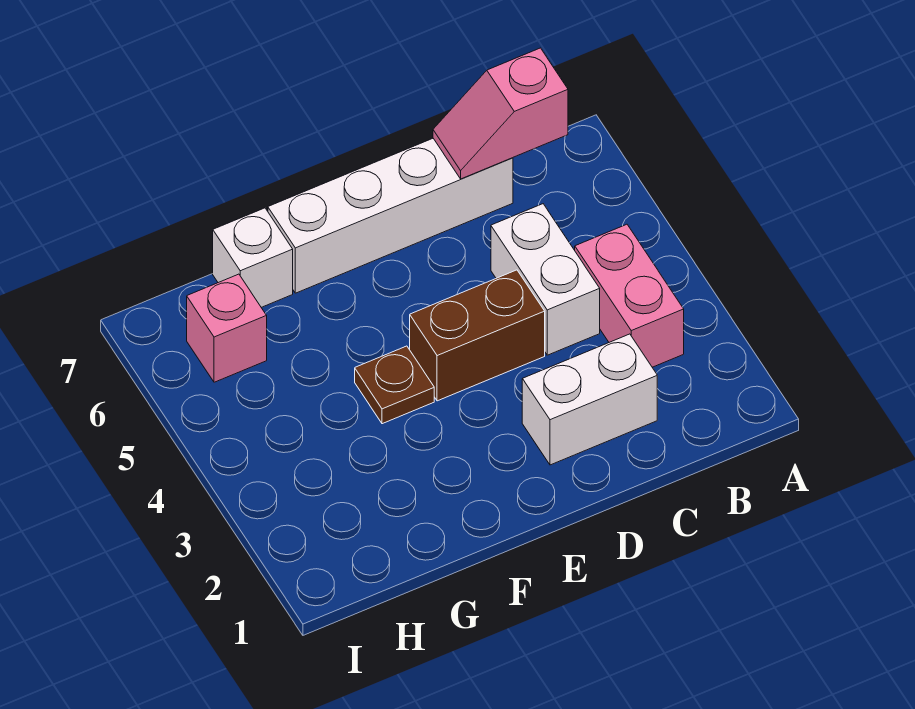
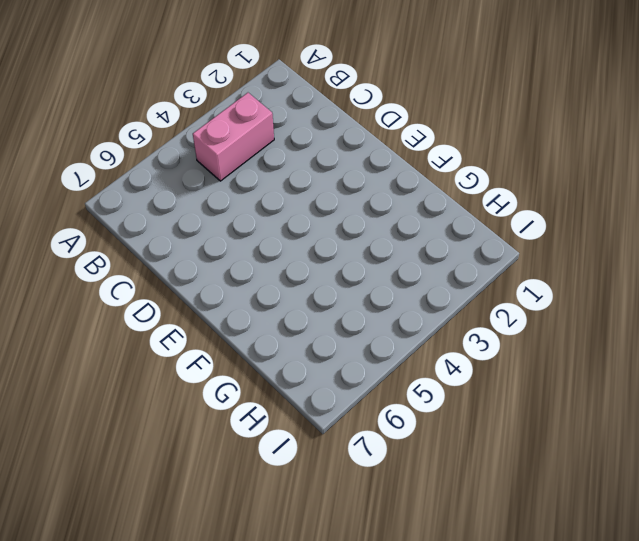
none -> white 1x2 brick [522,334,657,465]
none -> white 1x2 brick [491,204,600,355]

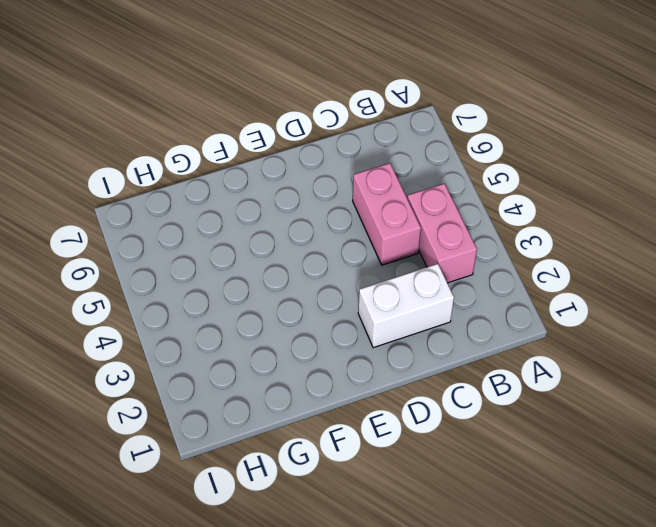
pink 1x2 brick [353,163,421,265] -> white 1x2 brick [491,204,600,355]
none -> white 1x4 brick [268,138,513,293]
none -> brown 1x2 brick [410,270,545,401]

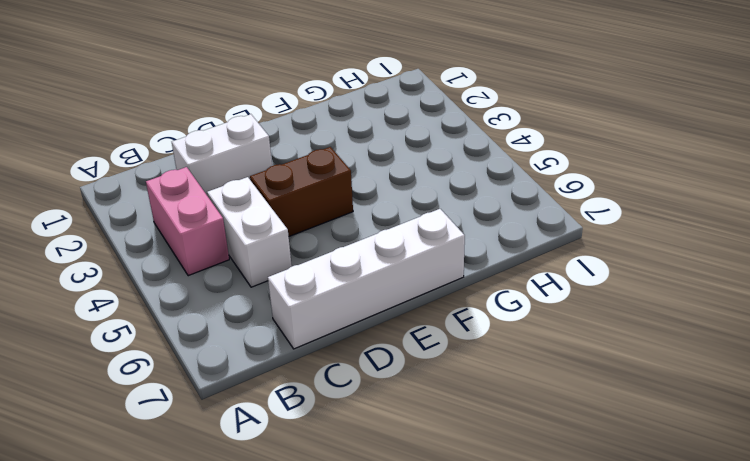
none -> brown 1x1 plate [355,346,434,424]
none -> white 1x1 brick [213,208,293,307]

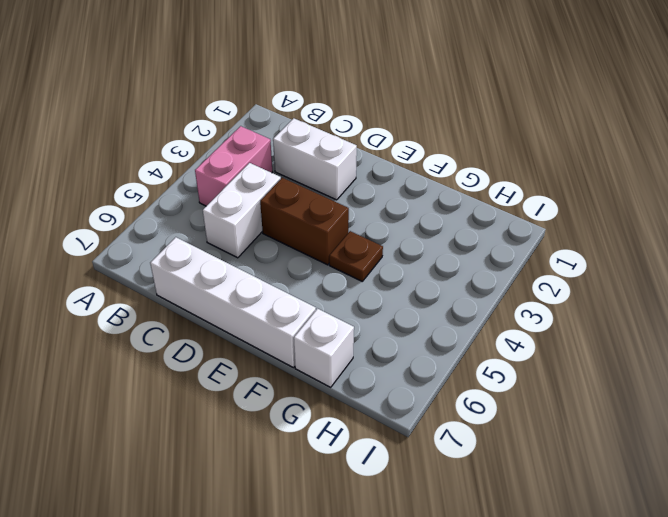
none -> pink 1x1 brick [187,274,267,382]
none -> pink 1x2 slope [433,48,568,179]

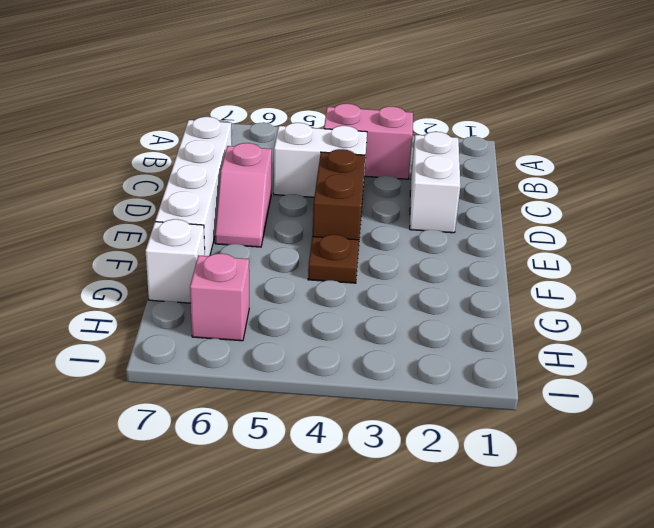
pink 1x2 slope [215,143,272,247] -> pink 1x2 slope moved to [433,48,568,179]

